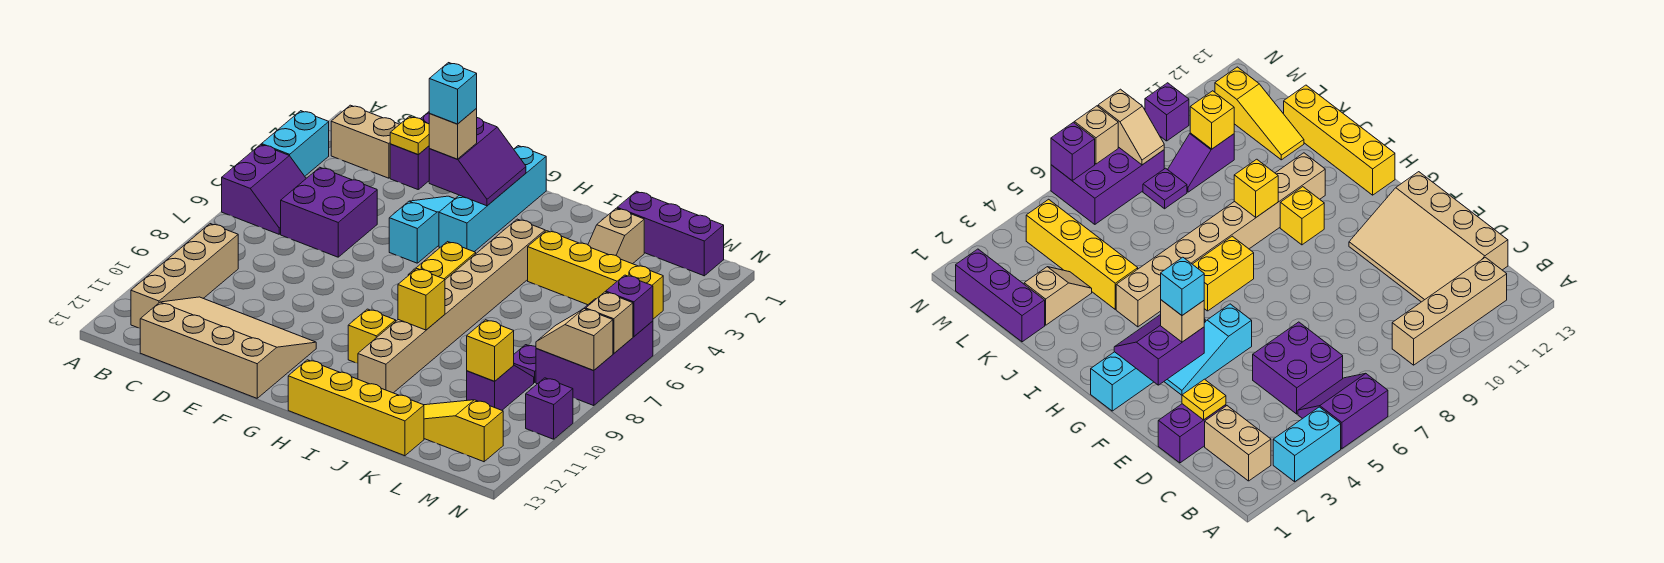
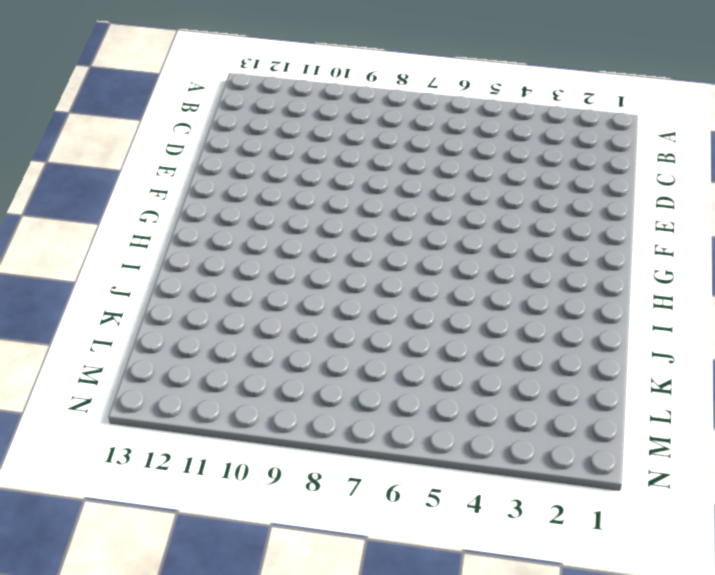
none -> cyan 1x2 brick [262,111,329,176]
none -> purple 2x2 slope [222,144,306,234]
none -> tan 1x2 brick [331,105,400,178]
none -> tan 1x4 brick [131,224,238,328]

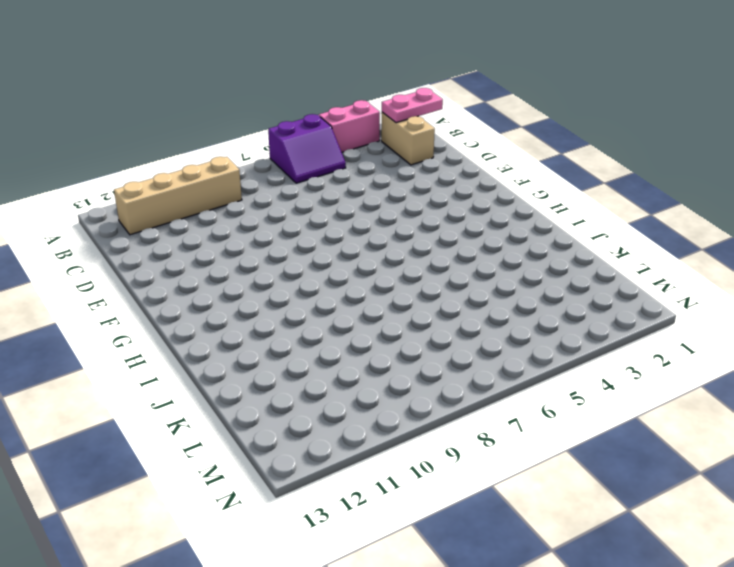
pink 1x2 brick [319,100,380,152] -> cyan 1x2 brick [262,111,329,176]
pink 1x2 plate [382,88,443,123] -> none
none -> purple 2x2 brick [281,167,377,257]
none -> tan 3x4 slope [140,297,316,398]
none -> purple 1x2 brick [390,112,430,189]
none -> cyan 1x3 slope [389,196,454,263]

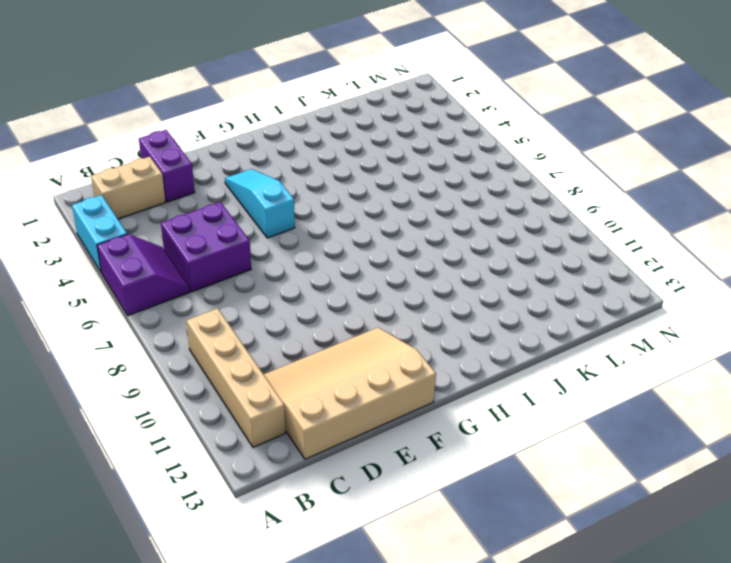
none -> cyan 1x4 brick [439,146,546,252]
none -> yellow 1x2 brick [408,242,476,279]
none -> yellow 1x1 brick [348,309,396,363]
none -> yellow 1x4 brick [288,360,424,456]

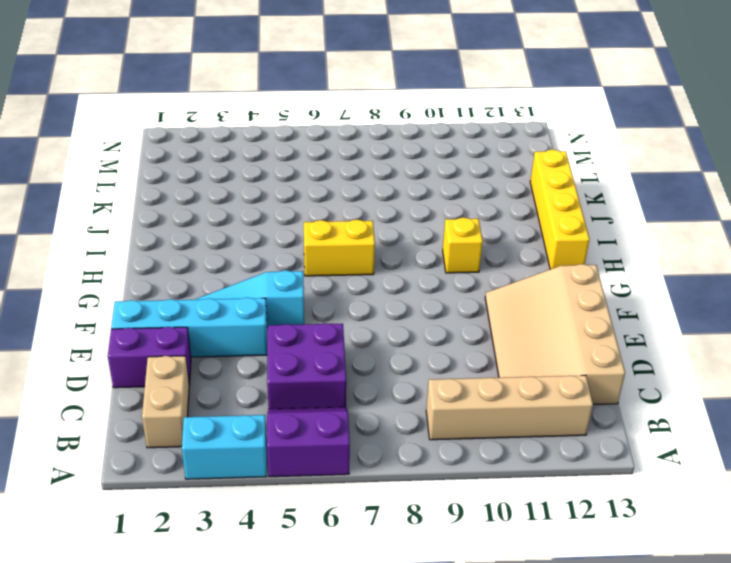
cyan 1x4 brick [111,298,267,357] -> cyan 1x4 brick moved to [439,146,546,252]
none -> tan 1x8 brick [358,219,545,393]
none -> yellow 1x4 brick [528,231,663,319]
none -> purple 1x3 brick [617,191,724,276]
none -> tan 1x2 slope [588,208,644,264]

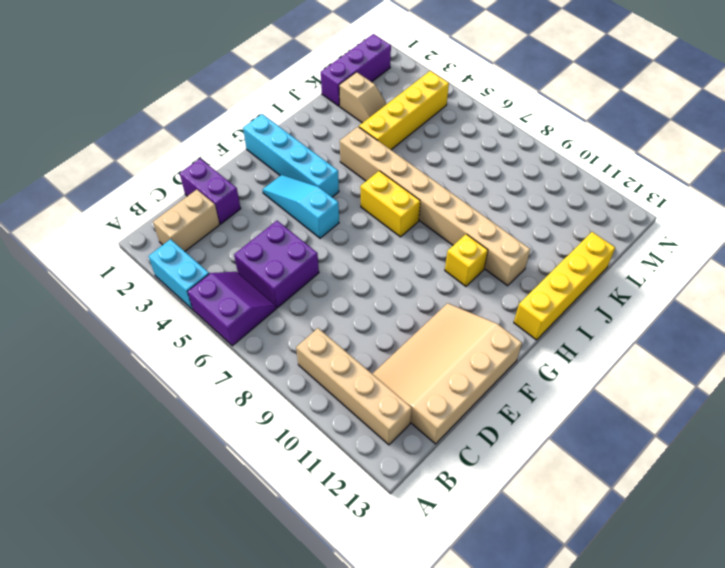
none -> yellow 1x3 slope [424,400,503,462]
none -> purple 1x1 plate [514,345,536,383]
none -> purple 1x2 slope [467,365,534,410]
none -> purple 2x3 brick [536,299,653,406]

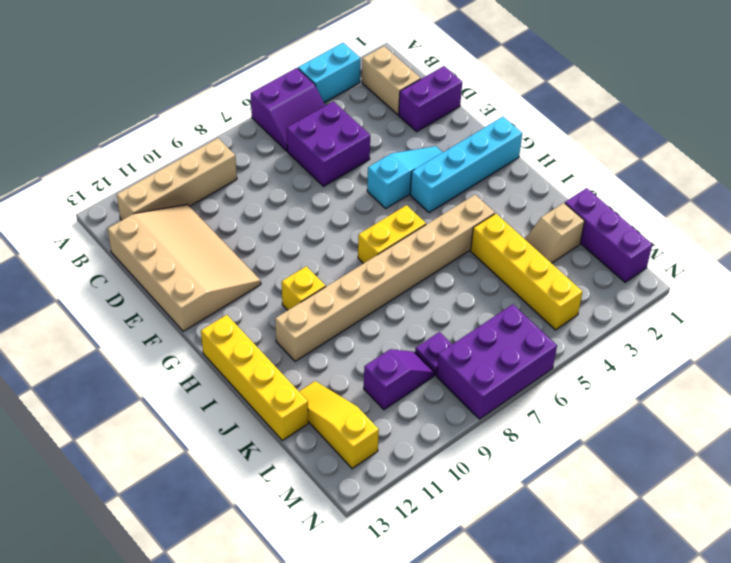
none -> purple 1x1 brick [526,378,573,439]
none -> yellow 1x1 plate [390,116,429,155]
none -> purple 2x2 slope [429,118,526,206]
none -> yellow 1x1 brick [398,269,445,330]

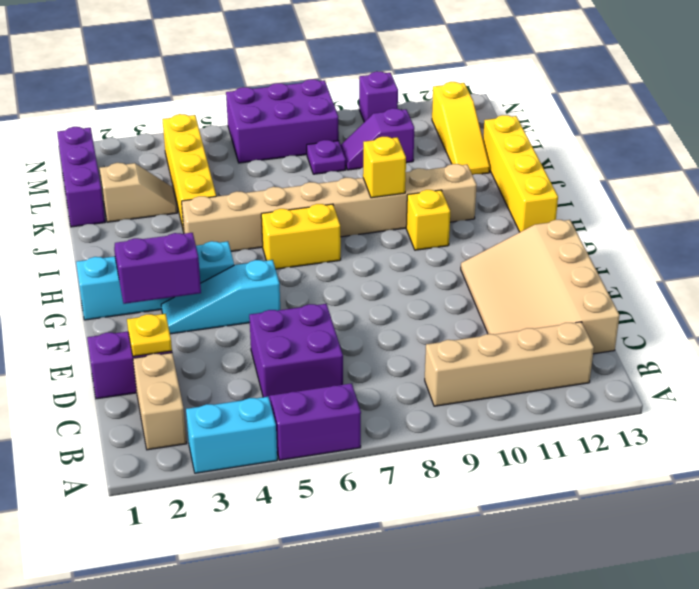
none -> yellow 1x1 brick [467,320,514,381]
none -> tan 1x2 slope [536,309,613,371]
none -> purple 1x1 brick [606,275,653,337]
none -> tan 1x1 brick [586,292,633,354]

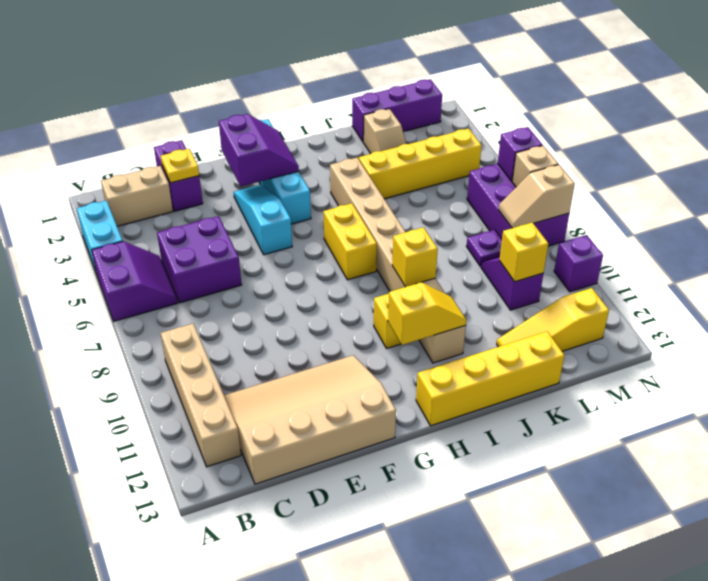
yellow 1x2 slope [388,282,466,345] -> none
none -> tan 1x1 brick [429,109,477,159]
none -> cyan 1x1 brick [429,63,477,124]

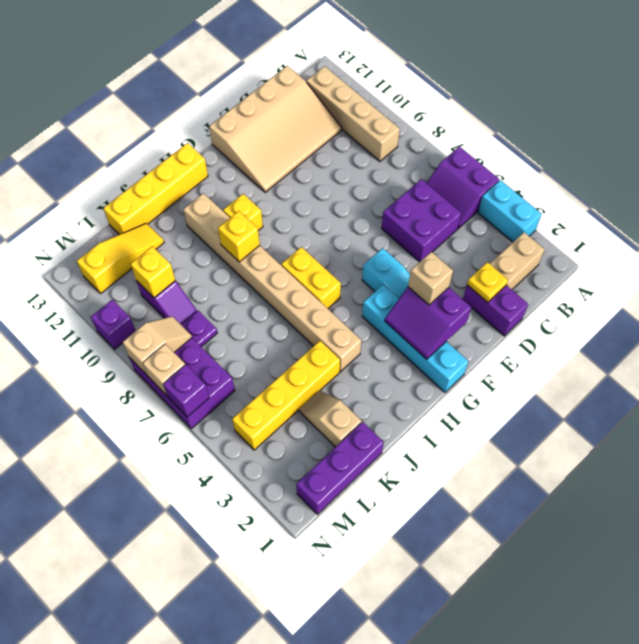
none -> cyan 1x1 brick [429,63,477,124]

